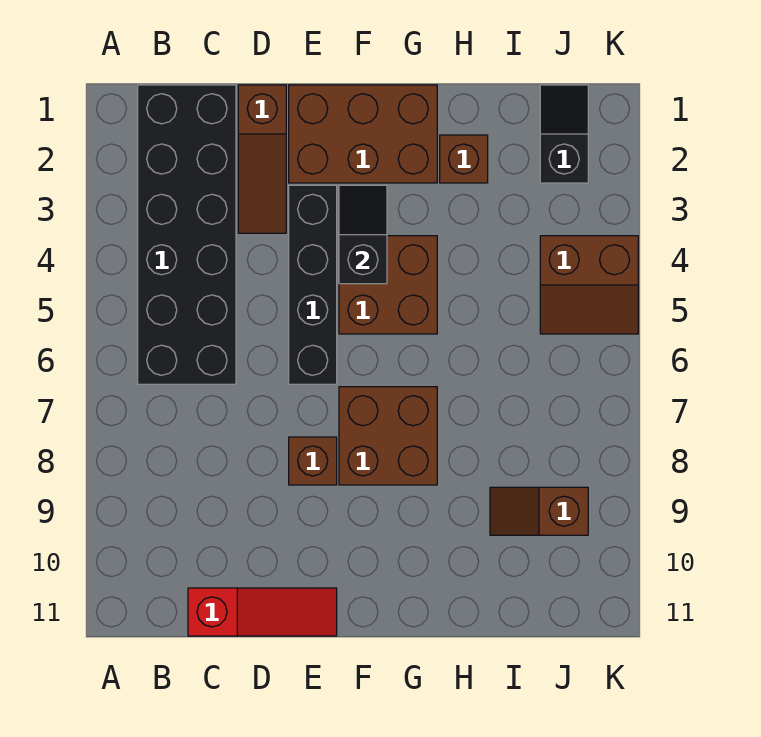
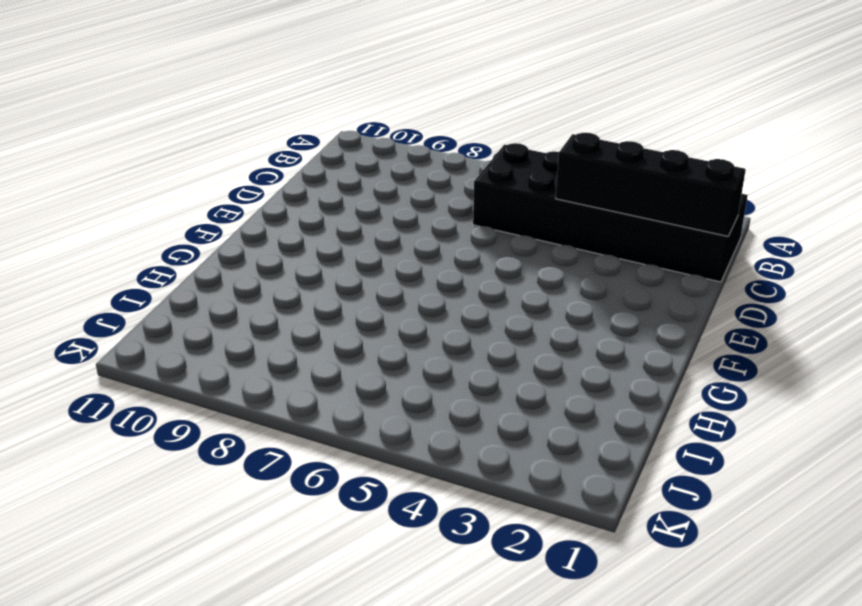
black 1x4 brick [556,133,746,236] -> black 1x4 brick moved to [289,185,337,384]
none -> red 1x3 slope [188,588,337,636]
none -> brown 1x3 slope [238,85,286,233]
none -> brown 2x3 brick [289,85,437,183]

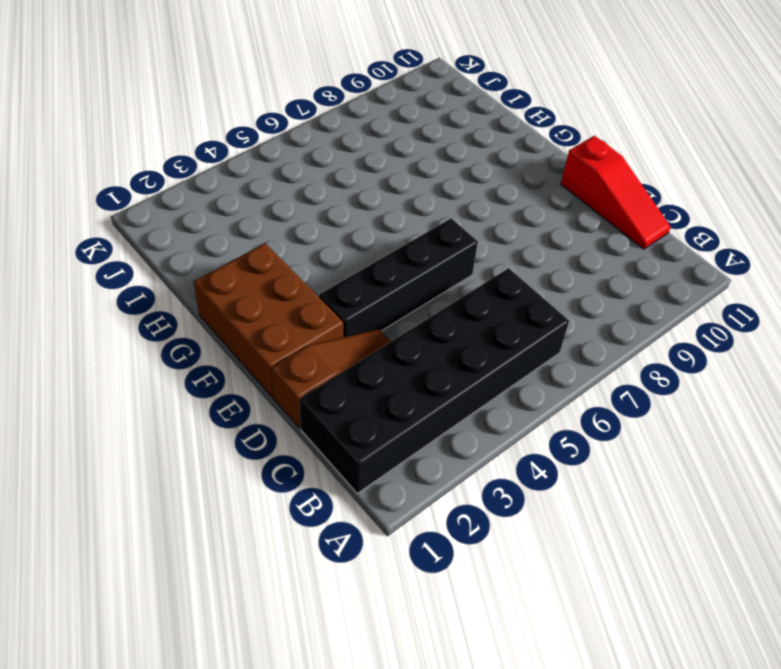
red 1x3 slope [561,136,671,249] -> red 1x3 slope turned to [188,588,337,636]
none -> brown 1x1 brick [289,437,337,485]
none -> brown 2x2 brick [339,236,437,334]
none -> brown 2x2 brick [339,387,437,485]

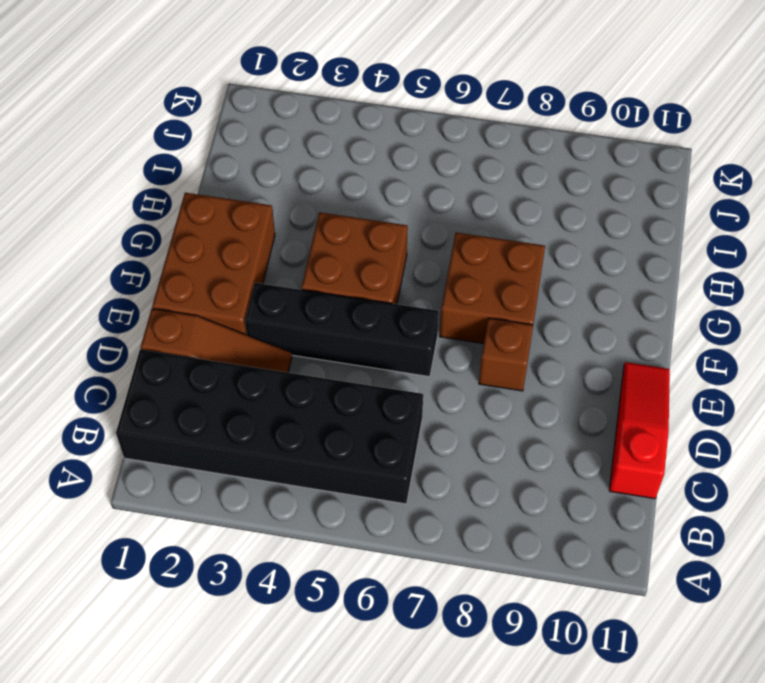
none -> brown 1x1 brick [440,135,488,183]
none -> brown 1x2 slope [490,487,588,535]
none -> black 1x2 slope [540,85,588,183]

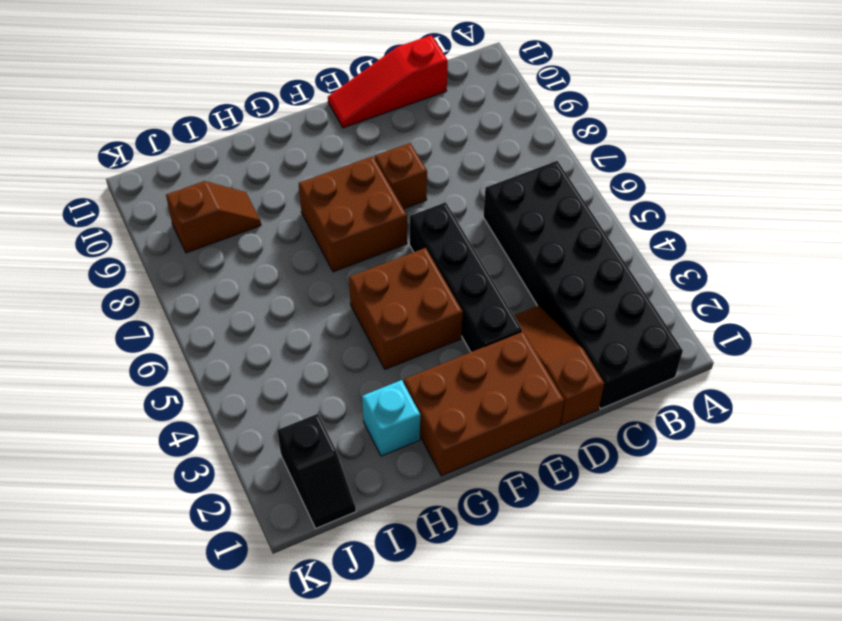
cyan 1x1 brick [362,380,420,456] -> brown 1x1 brick [440,135,488,183]
none -> brown 2x2 slope [540,236,638,334]
none -> black 1x2 slope [339,185,387,284]

